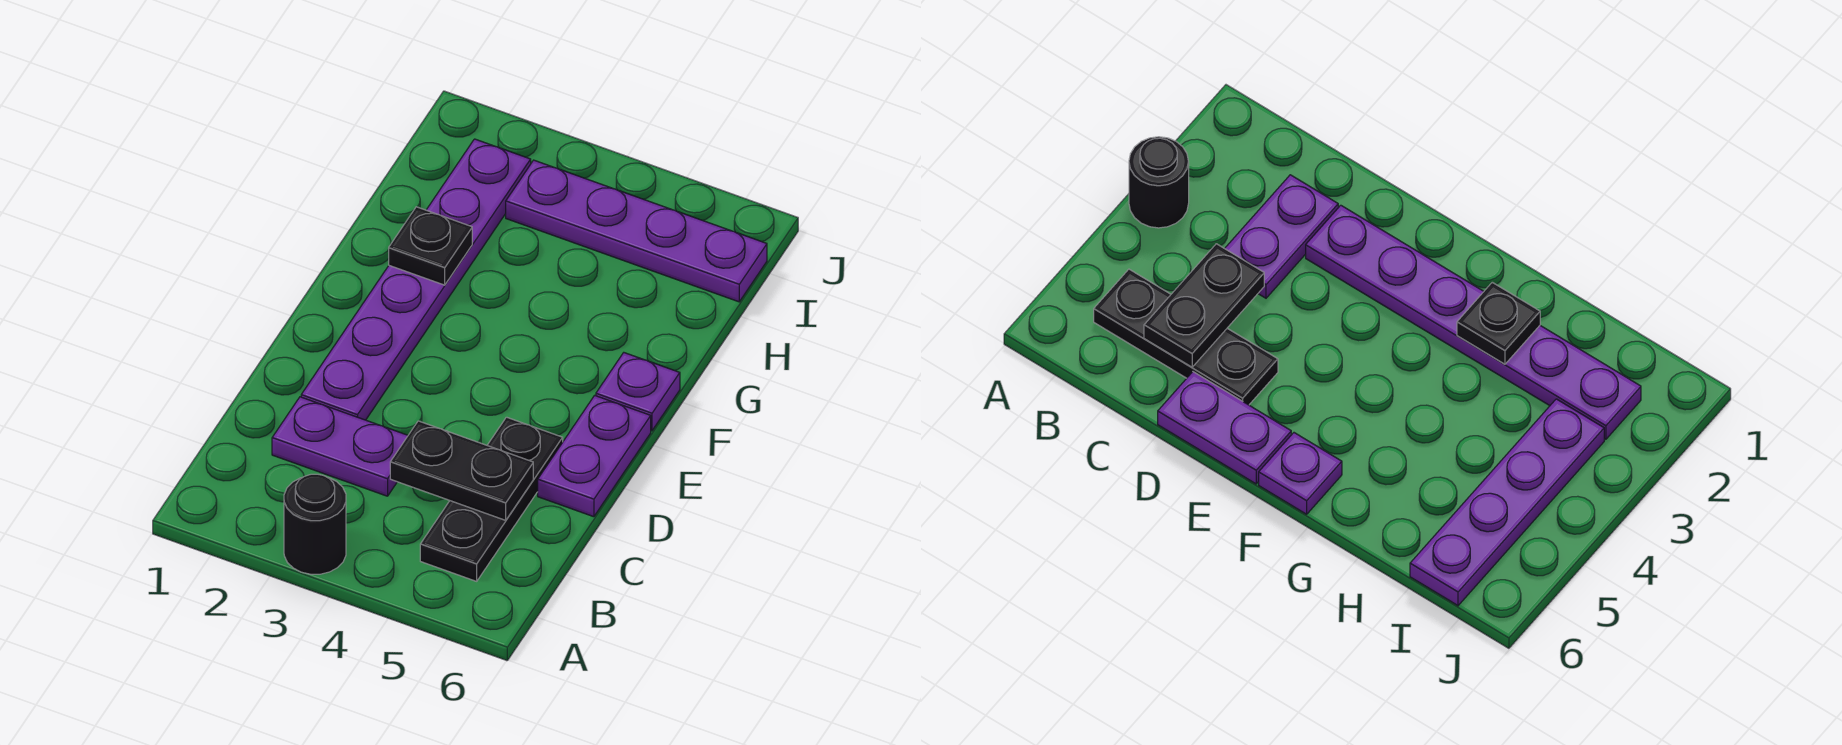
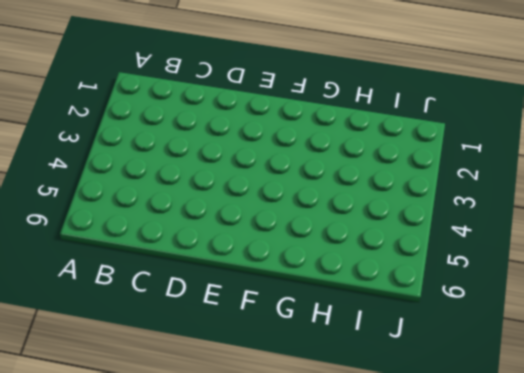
none -> black 1x1 round brick [284,474,346,574]
none -> black 1x3 plate [420,417,563,581]

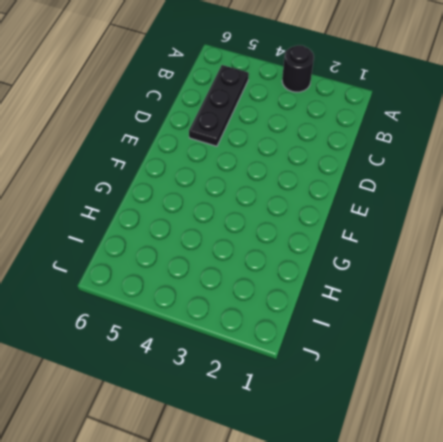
none -> purple 1x2 plate [272,397,408,496]
none -> purple 1x6 plate [301,139,531,420]

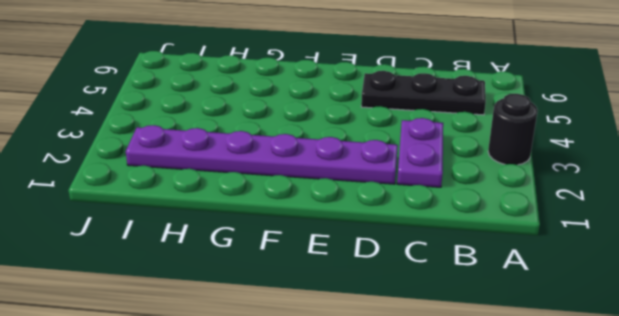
none -> purple 1x2 plate [538,395,651,517]
none -> purple 1x1 plate [596,353,680,431]

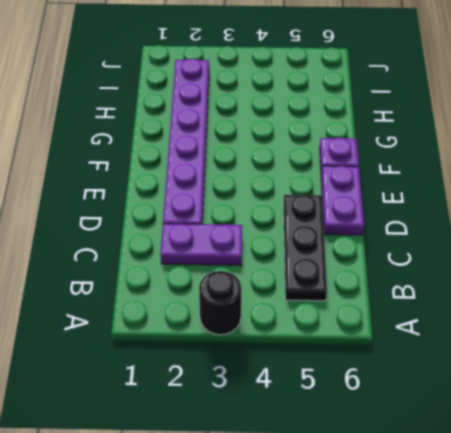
none -> purple 1x4 plate [506,160,767,302]
none -> black 1x2 plate [390,421,533,520]

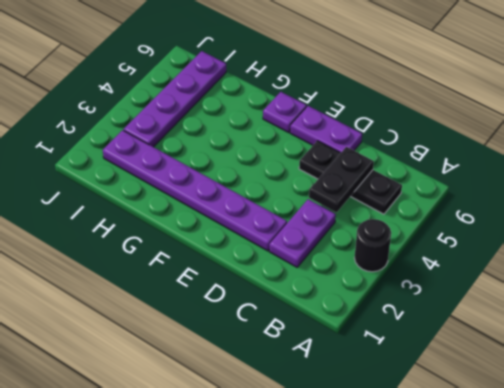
none -> black 1x1 plate [389,207,472,285]

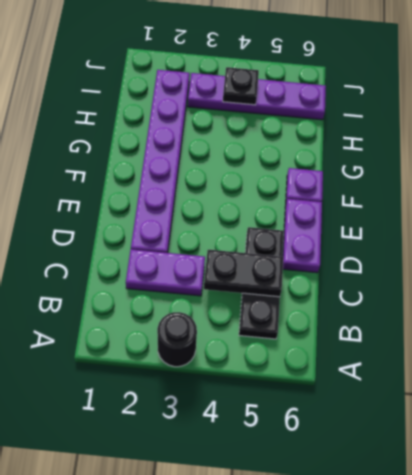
black 1x1 plate [223,67,259,105] -> black 1x1 plate moved to [389,207,472,285]

